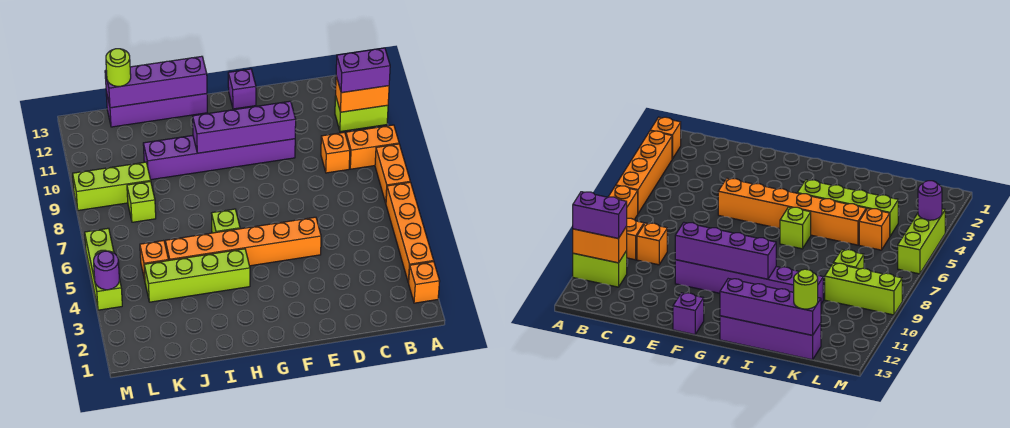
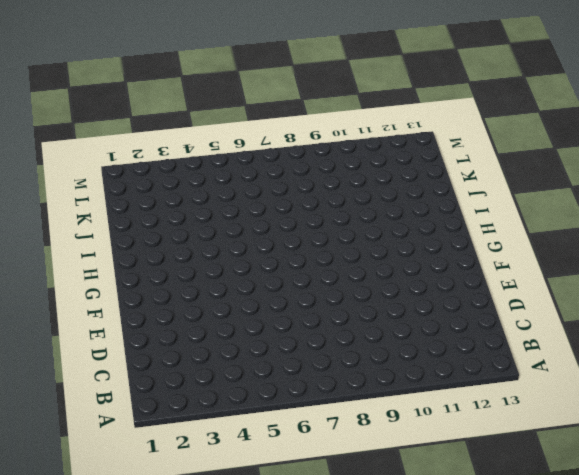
none -> orange 1x1 brick [409,262,440,303]
none -> orange 1x4 brick [386,182,434,283]
none -> orange 1x2 brick [375,144,410,203]

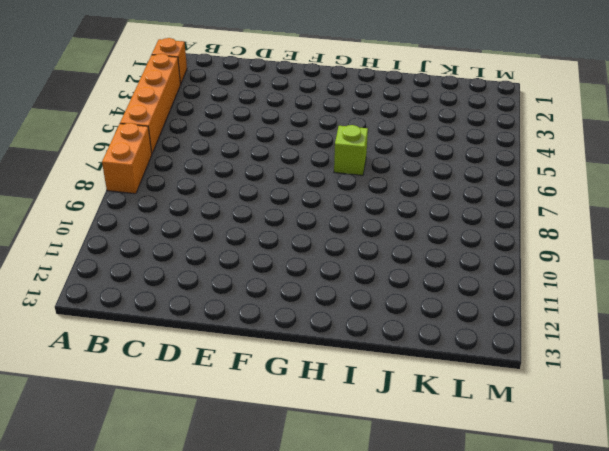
none -> orange 1x2 brick [346,125,399,169]
none -> lime 1x2 brick [335,96,388,132]
none -> orange 1x1 brick [321,132,350,173]

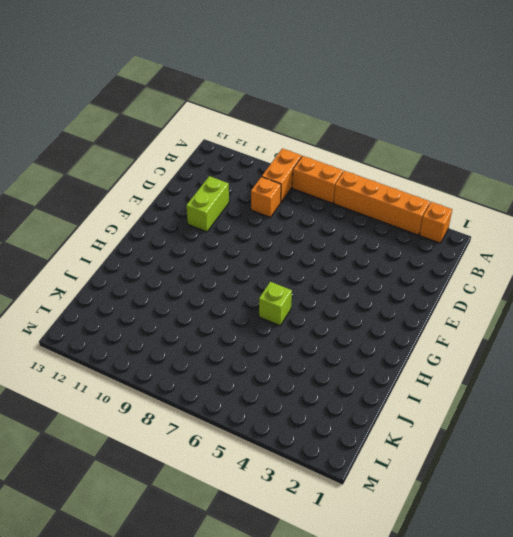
lime 1x2 brick [186,176,229,232] -> lime 1x2 brick moved to [335,96,388,132]
none -> orange 1x6 brick [165,217,321,266]
none -> purple 1x6 brick [143,135,295,180]
none -> purple 1x1 brick [228,69,256,109]

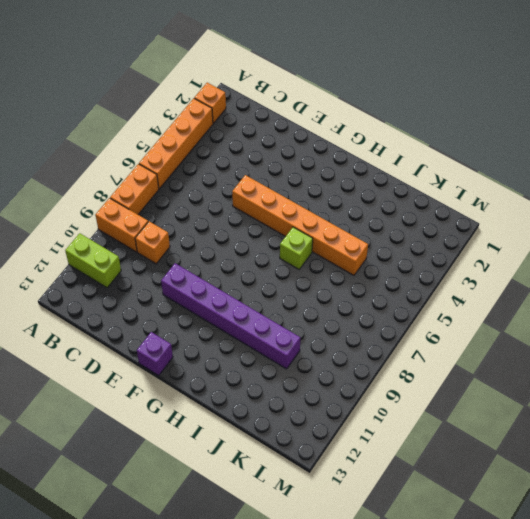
none -> lime 1x4 brick [144,249,250,302]
none -> purple 1x4 brick [106,92,207,127]
none -> orange 1x1 brick [140,240,168,280]

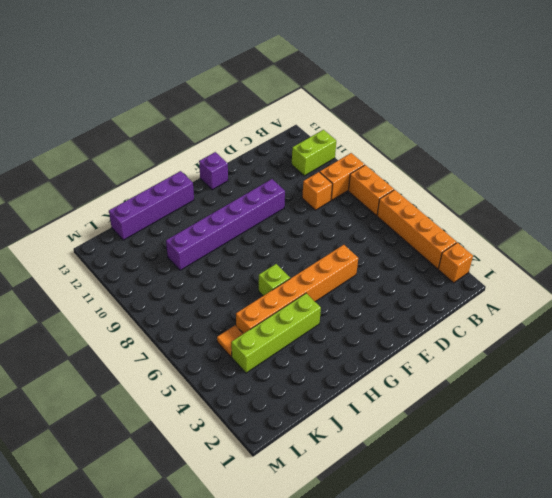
orange 1x1 tile [217,325,243,357] -> orange 1x1 brick [140,240,168,280]
none -> lime 1x1 brick [127,181,156,222]
none -> lime 1x3 brick [73,162,151,210]
none -> lime 1x3 brick [85,228,122,310]

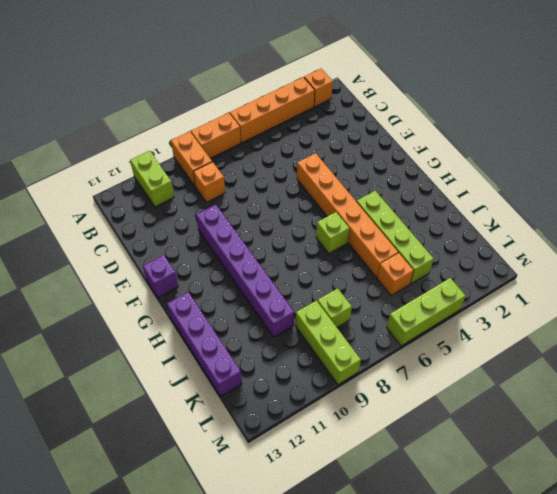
none -> orange 1x2 brick [336,76,389,112]
none -> purple 1x4 brick [193,101,296,153]
none -> purple 1x4 brick [105,56,207,108]

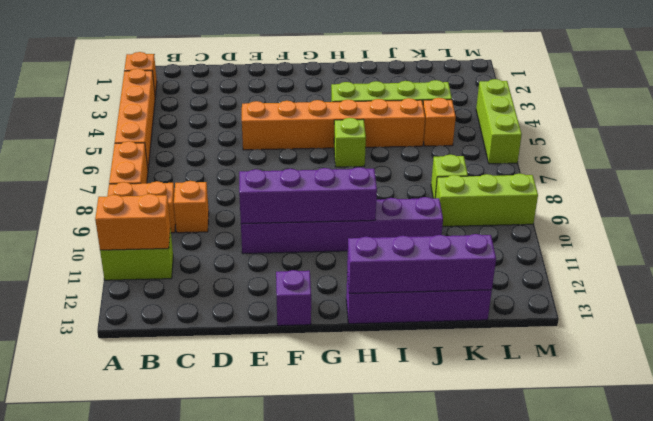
none -> purple 1x1 round brick [94,251,119,290]
none -> purple 1x2 brick [336,48,390,93]
none -> lime 1x1 round brick [106,49,131,86]

